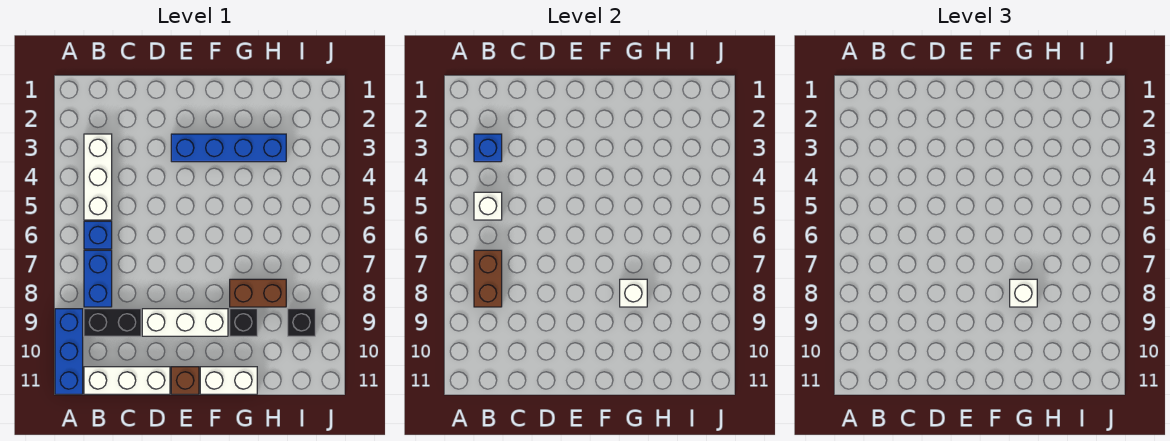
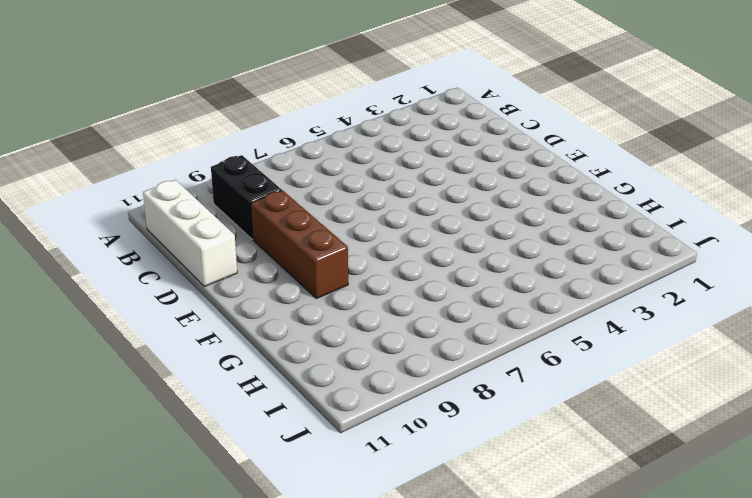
brown 1x3 brick [251,190,348,299] -> white 1x3 brick [142,309,228,336]
none -> blue 1x3 brick [55,309,83,394]
none -> white 1x3 brick [84,134,112,220]
none -> blue 1x1 brick [84,221,112,249]

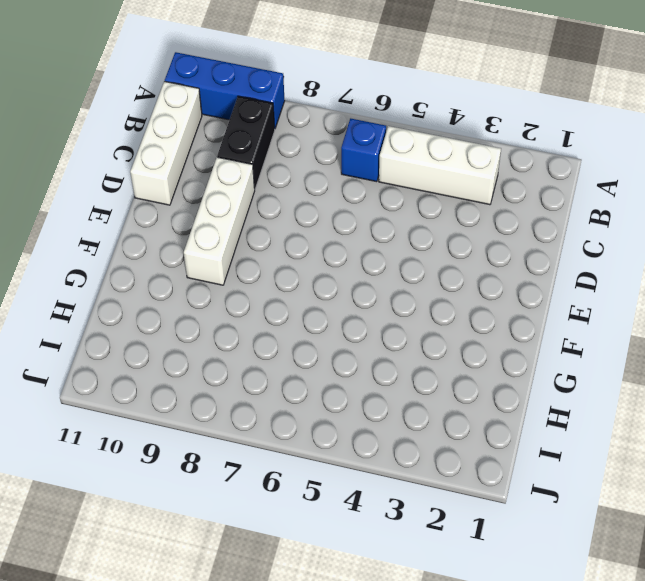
none -> blue 1x2 brick [84,250,112,307]
none -> blue 1x4 brick [171,134,286,162]
none -> brown 1x1 brick [171,367,199,394]

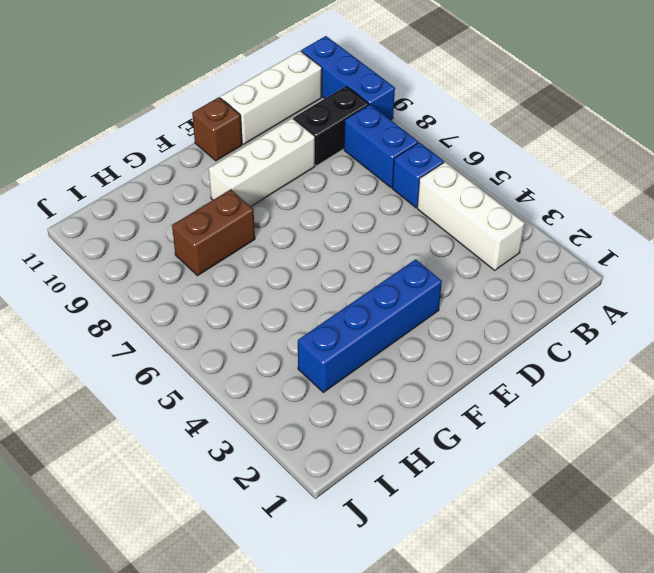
none -> white 1x2 brick [200,367,257,394]
none -> black 1x1 brick [230,309,257,336]
none -> black 1x1 brick [288,309,315,336]

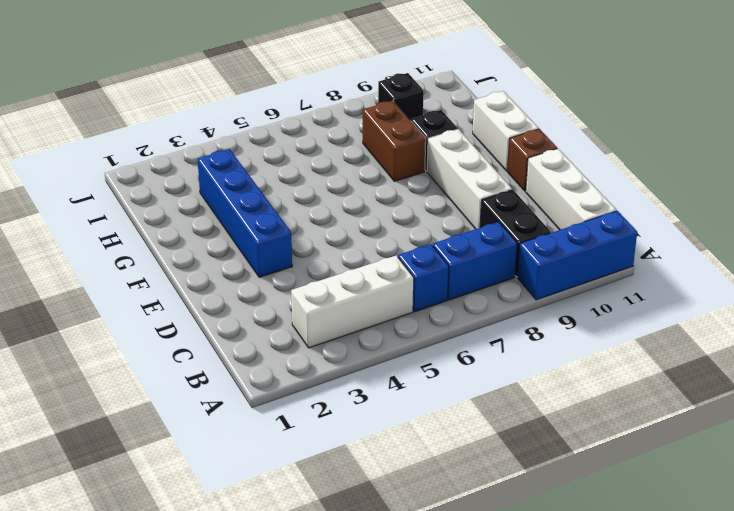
none -> blue 1x1 brick [474,134,502,162]
none -> white 1x1 brick [474,192,502,220]
none -> brown 1x2 brick [474,250,502,307]

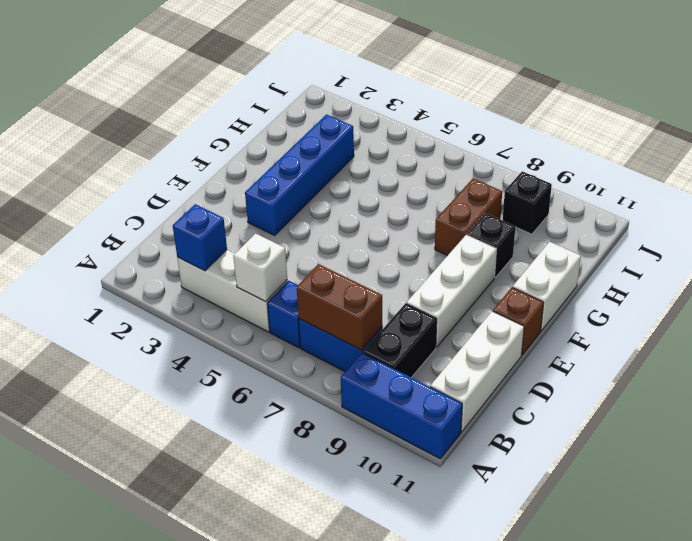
none -> white 1x1 brick [620,279,647,307]
none -> white 1x1 brick [1010,279,1037,307]

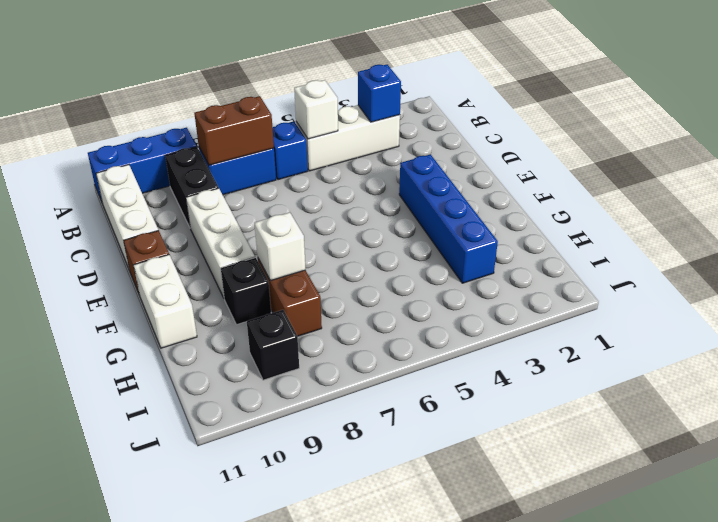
none -> white 1x1 brick [1010,279,1037,307]

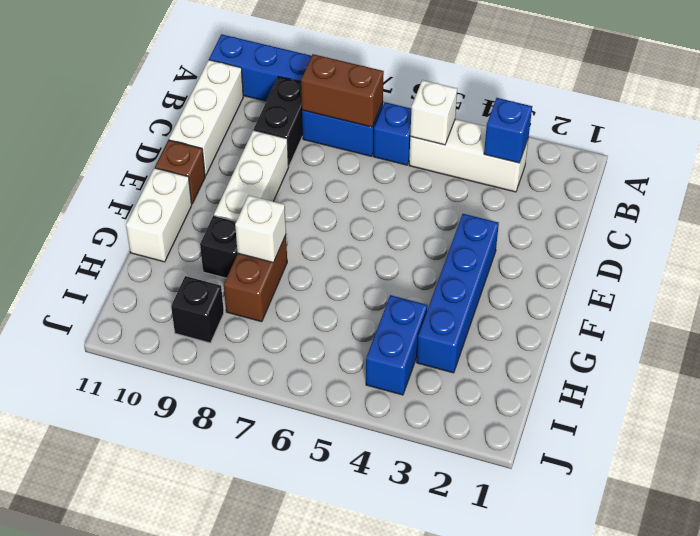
blue 1x2 brick [366,295,427,395] -> none
none -> white 1x1 brick [1010,279,1037,307]

